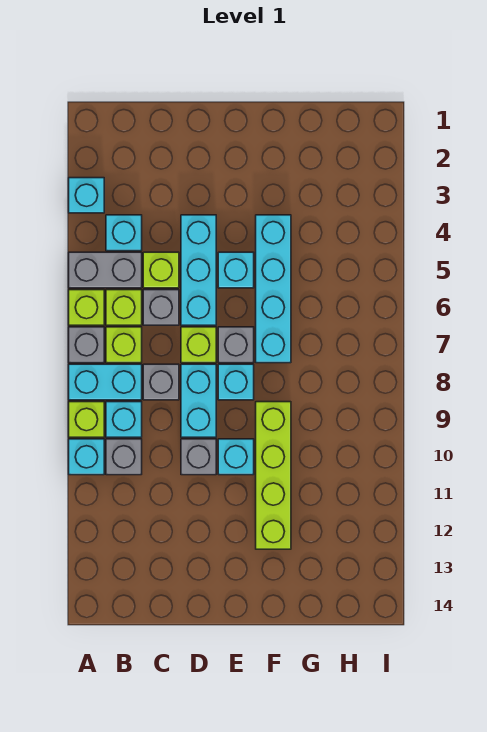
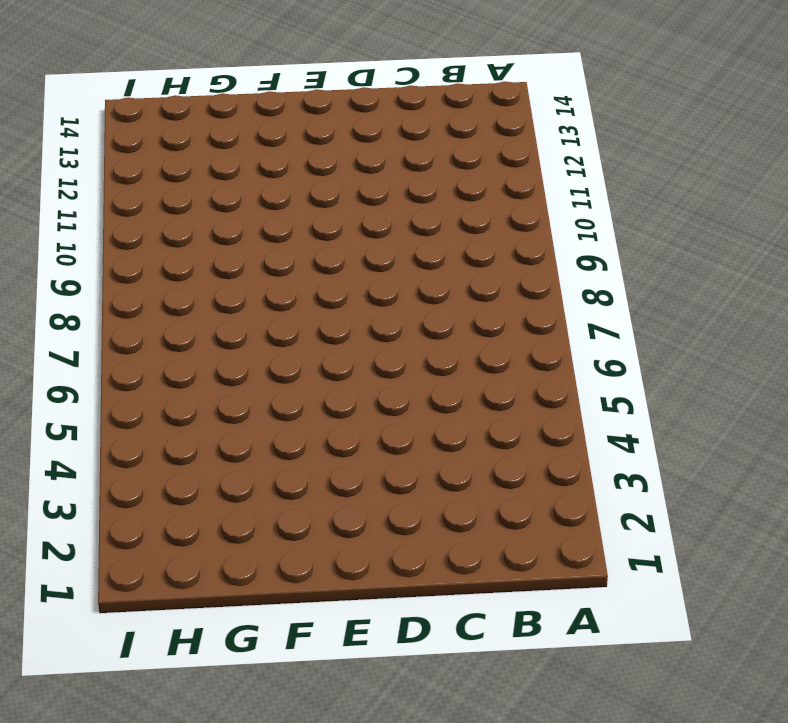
none -> cyan 1x1 brick [69,178,104,213]
none -> grey 1x2 brick [69,252,142,288]
none -> lime 1x1 brick [69,290,104,325]

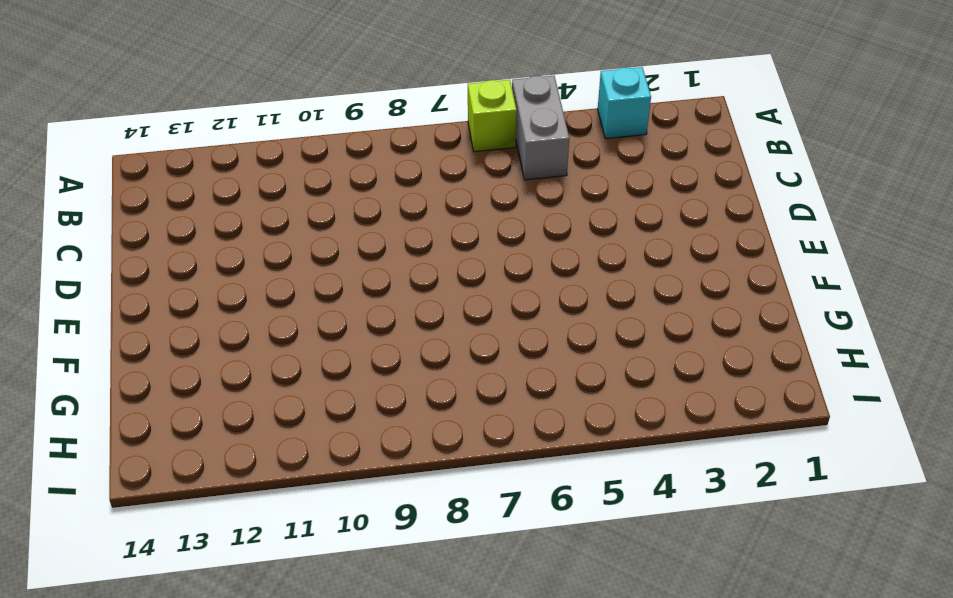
none -> grey 1x1 brick [69,327,104,363]
none -> cyan 1x2 brick [69,364,142,400]
none -> lime 1x1 brick [69,402,104,437]

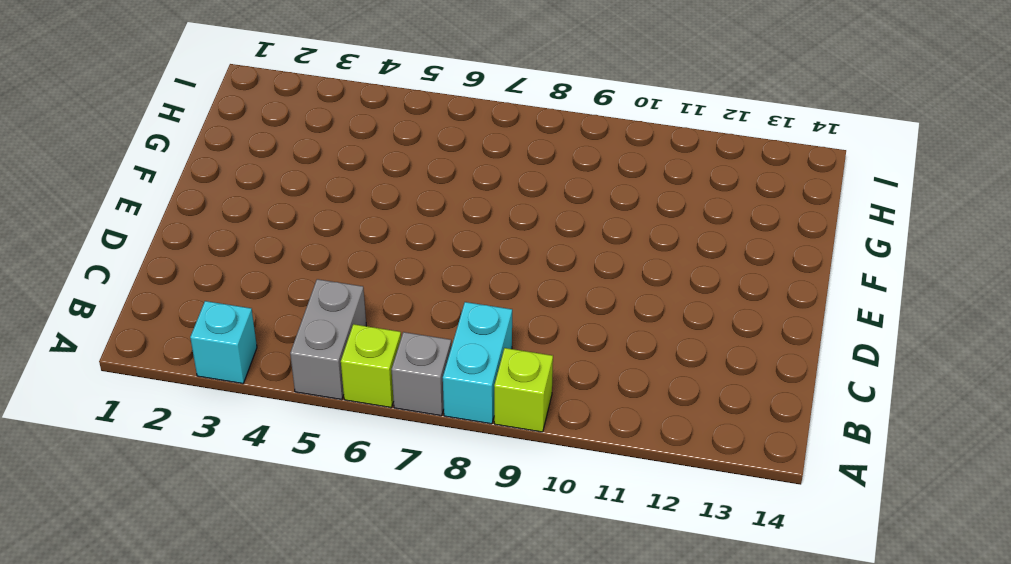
none -> cyan 1x1 brick [69,439,104,475]
none -> cyan 1x1 brick [106,215,142,251]
none -> lime 1x1 brick [106,290,142,325]

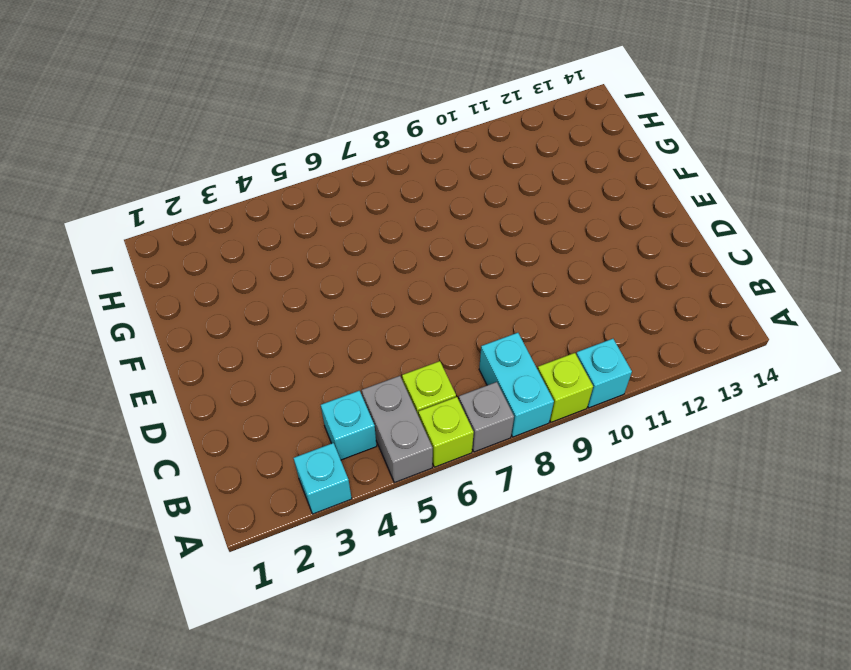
none -> lime 1x1 brick [106,327,142,363]
none -> cyan 1x1 brick [106,402,142,437]
none -> grey 1x1 brick [106,439,142,475]

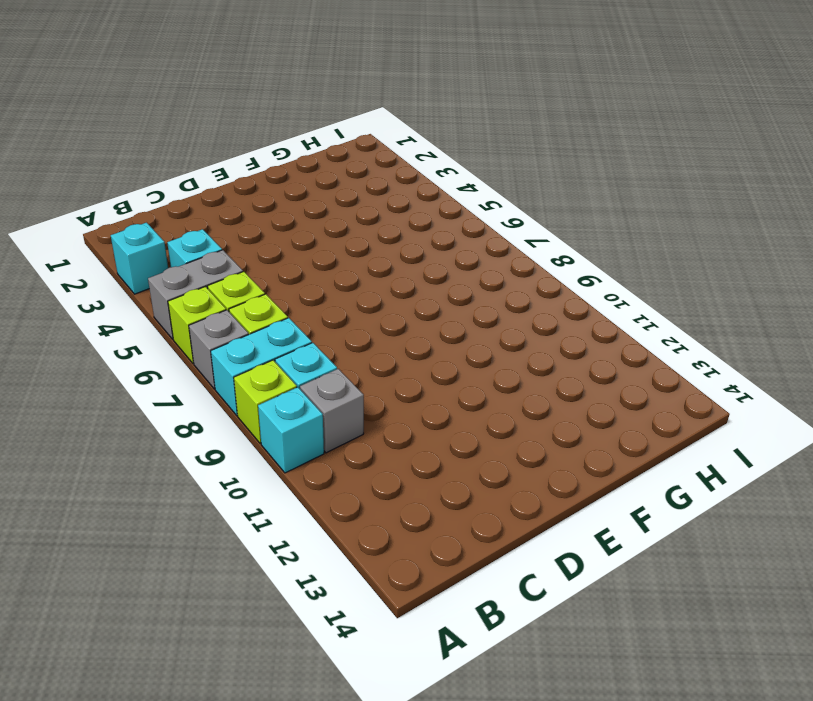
none -> lime 1x1 brick [143,252,179,288]
none -> grey 1x1 brick [143,290,179,325]
none -> grey 1x1 brick [143,364,179,400]

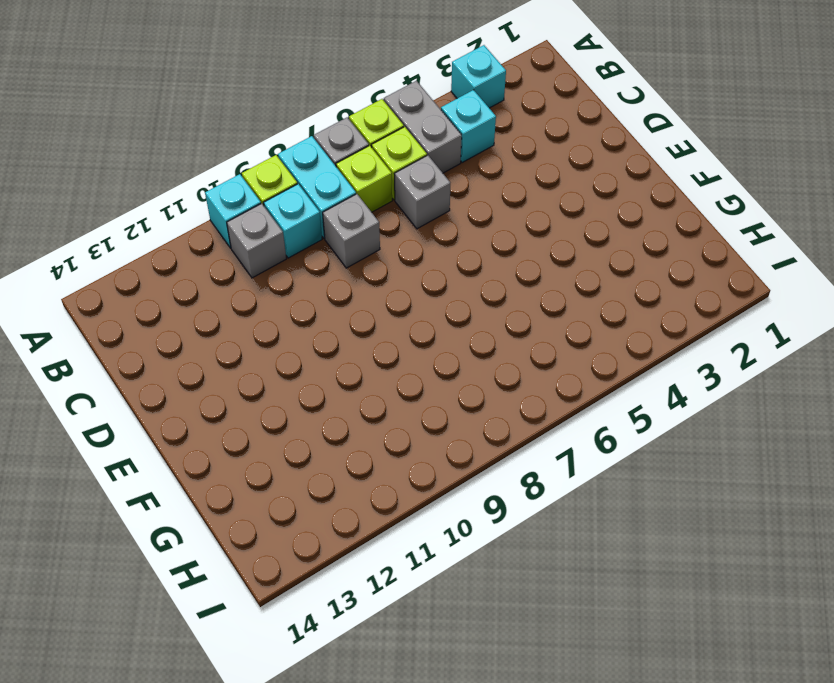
none -> lime 1x1 brick [143,252,179,288]
none -> cyan 1x3 brick [181,215,216,325]
none -> lime 1x1 brick [181,327,216,363]

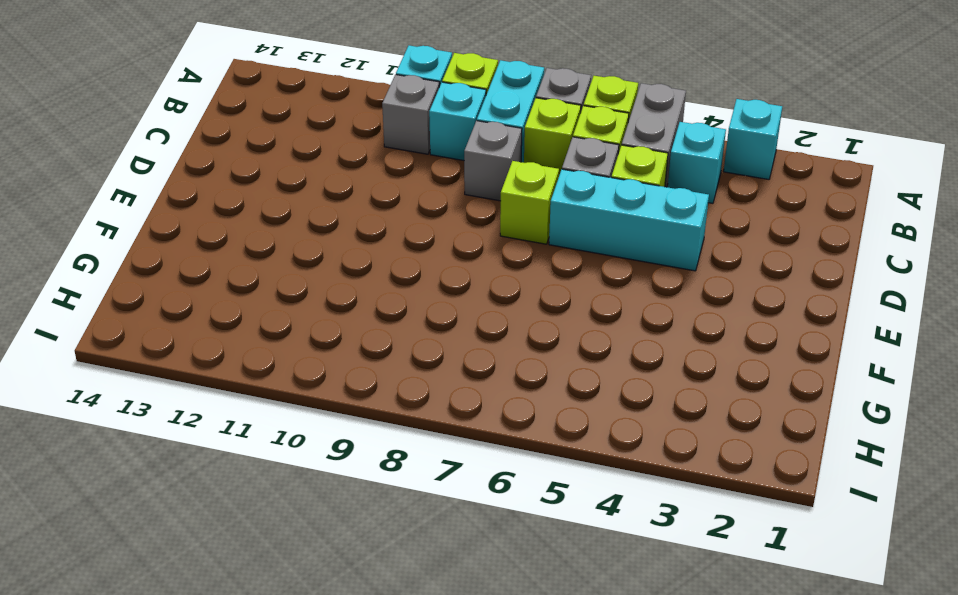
none -> cyan 1x2 brick [181,364,216,437]
none -> grey 1x1 brick [181,439,216,475]
none -> cyan 1x1 brick [218,252,254,288]

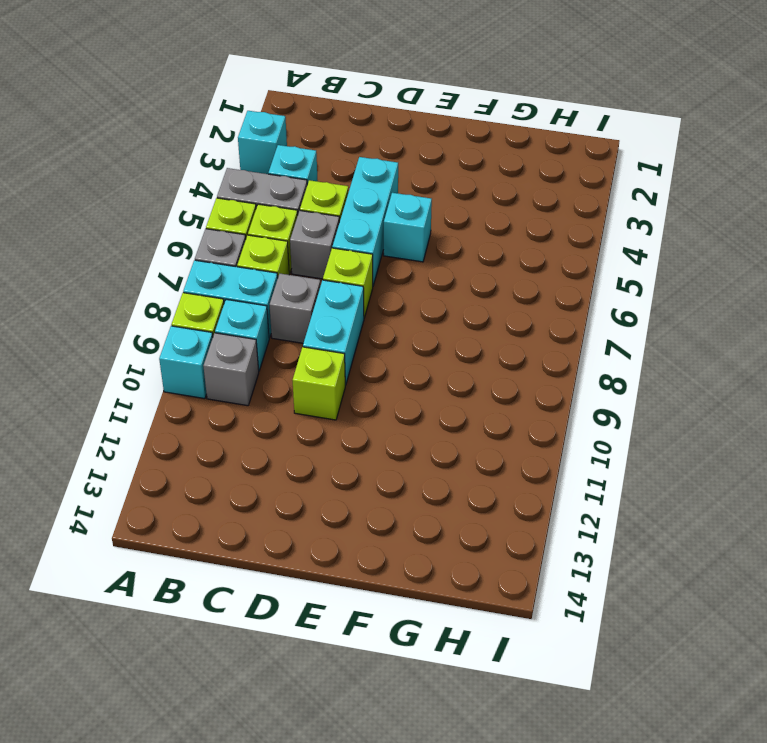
lime 1x1 brick [292,347,345,420] -> grey 1x1 brick [181,439,216,475]
none -> grey 1x1 brick [218,327,254,363]
none -> cyan 1x1 brick [218,364,254,400]
none -> cyan 1x1 brick [218,439,254,475]

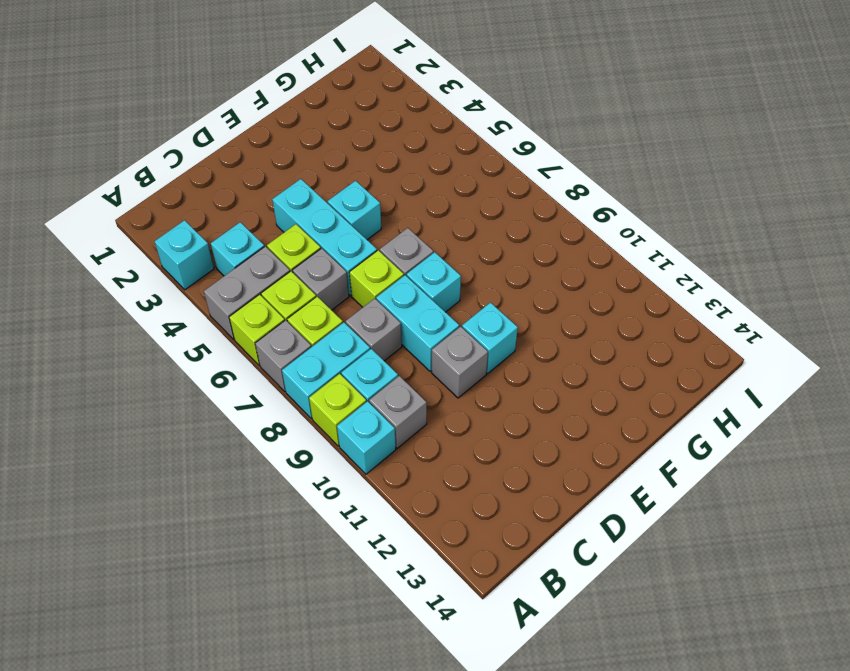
none -> cyan 1x4 brick [256,215,291,363]
none -> lime 1x4 brick [256,402,291,549]

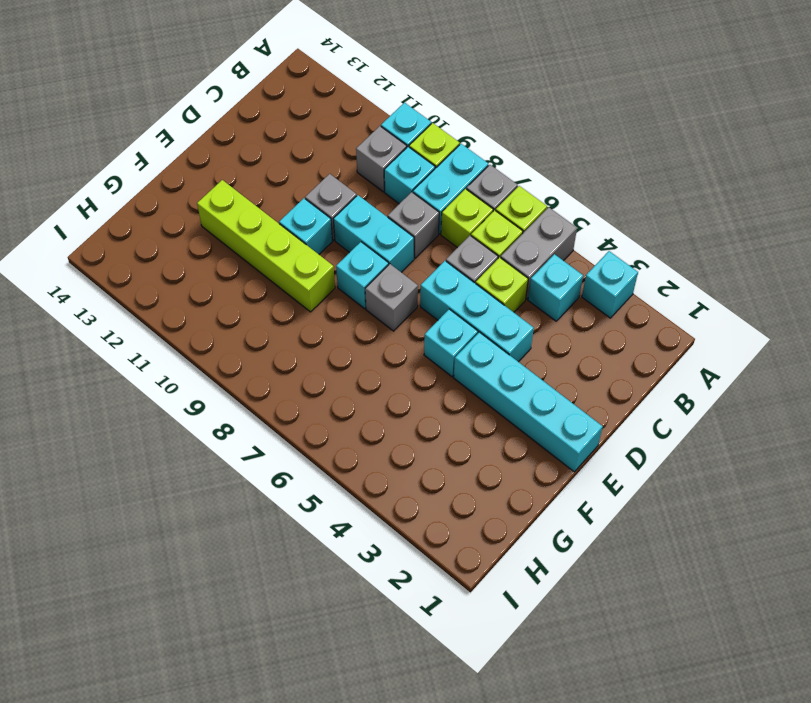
cyan 1x4 brick [454,332,603,472] -> cyan 1x4 brick moved to [256,215,291,363]
none -> lime 1x1 brick [181,327,216,363]

